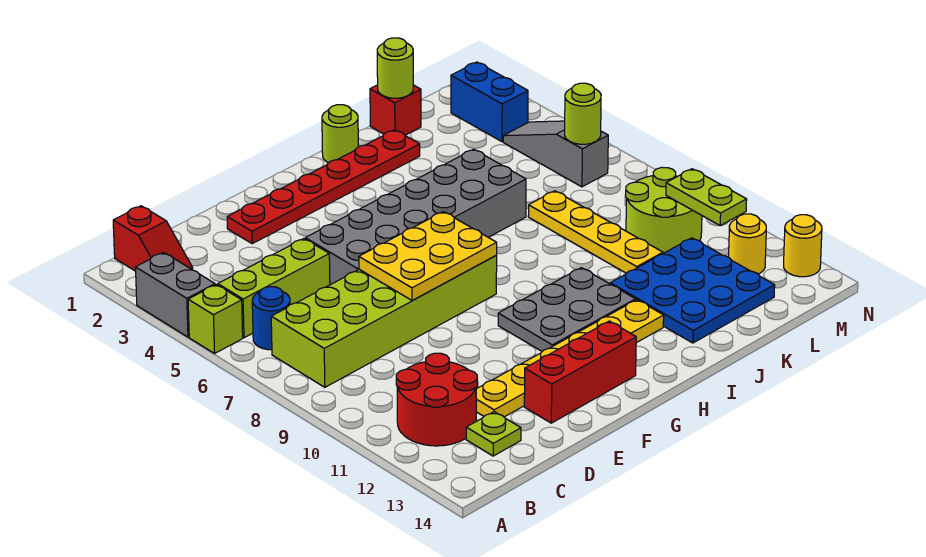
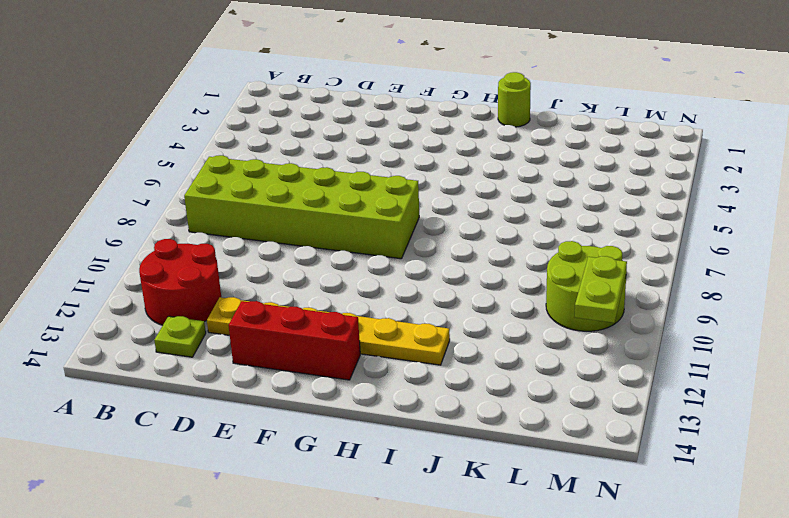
none -> grey 1x2 brick [135,252,215,337]
none -> lime 1x1 brick [188,284,243,353]
none -> red 1x2 slope [113,206,193,271]

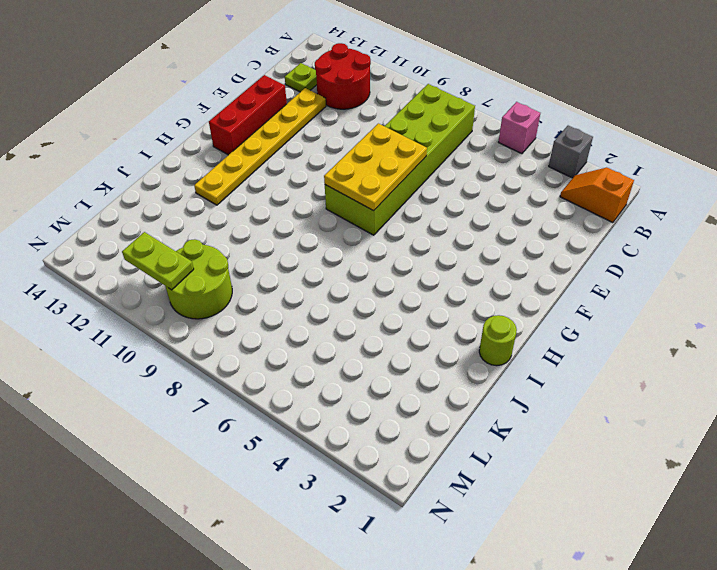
grey 1x1 brick [549,126,593,178] -> grey 1x2 brick [135,252,215,337]
pink 1x1 brick [499,102,540,154] -> lime 1x1 brick [188,284,243,353]
orange 1x2 slope [560,168,634,223] -> red 1x2 slope [113,206,193,271]
none -> lime 1x3 brick [218,239,330,338]
none -> blue 1x1 round brick [252,287,290,350]
none -> red 1x6 plate [227,130,420,244]

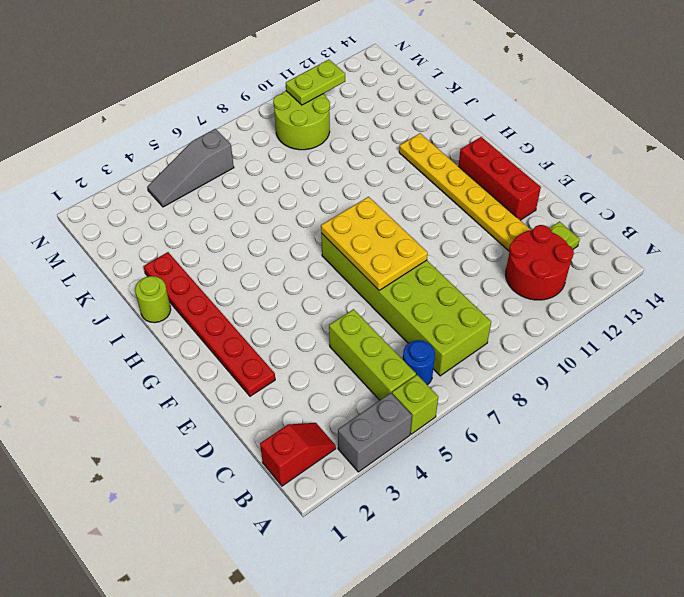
none -> grey 2x6 brick [305,149,526,285]
none -> grey 2x3 plate [498,268,636,351]
none -> blue 3x3 plate [610,238,775,343]

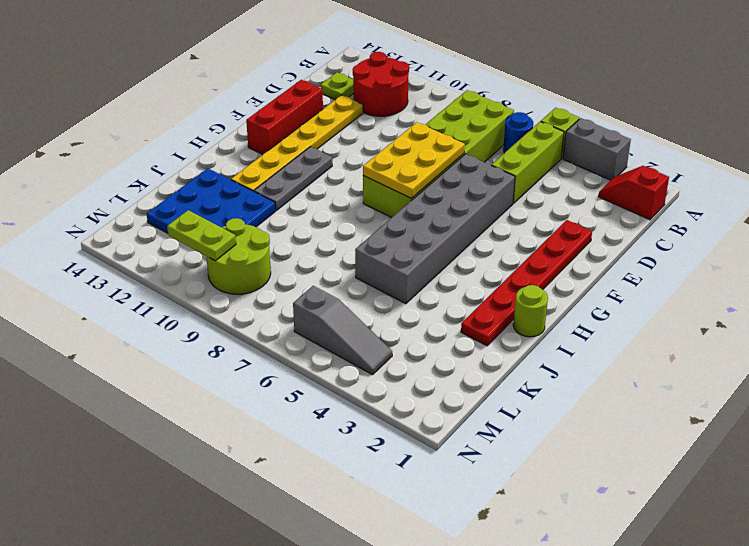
grey 1x3 plate [254,147,332,210] -> grey 2x3 plate [498,268,636,351]
none -> red 1x1 brick [370,85,421,135]
none -> yellow 1x4 plate [528,191,663,273]
none -> blue 1x2 brick [451,62,528,142]

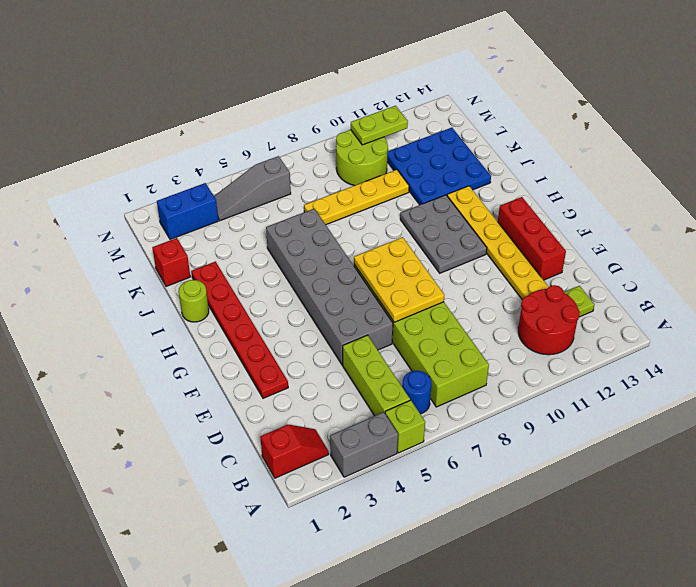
none -> yellow 1x1 round brick [729,214,766,274]
none -> yellow 1x1 round brick [784,215,822,277]
none -> lime 1x1 round brick [377,38,413,98]

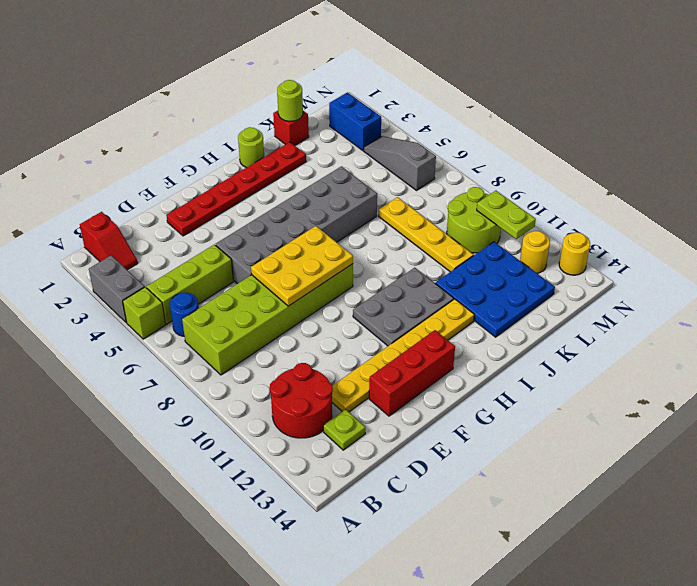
none -> lime 1x1 round brick [565,83,601,144]

